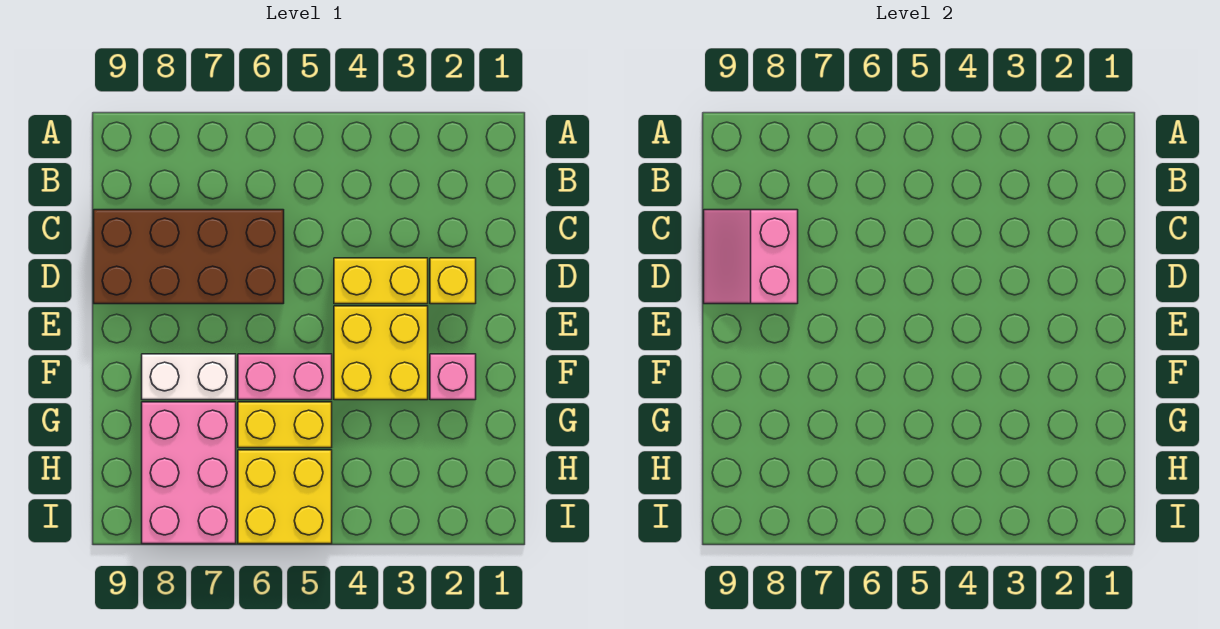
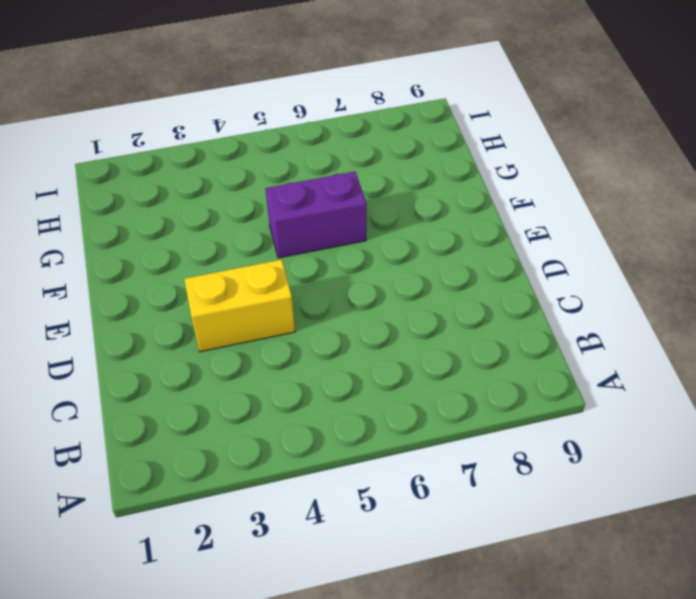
purple 1x2 brick [265,172,367,258] -> pink 1x2 brick [238,354,332,400]
none -> brown 2x4 brick [94,210,284,304]
none -> yellow 1x1 brick [430,258,476,304]

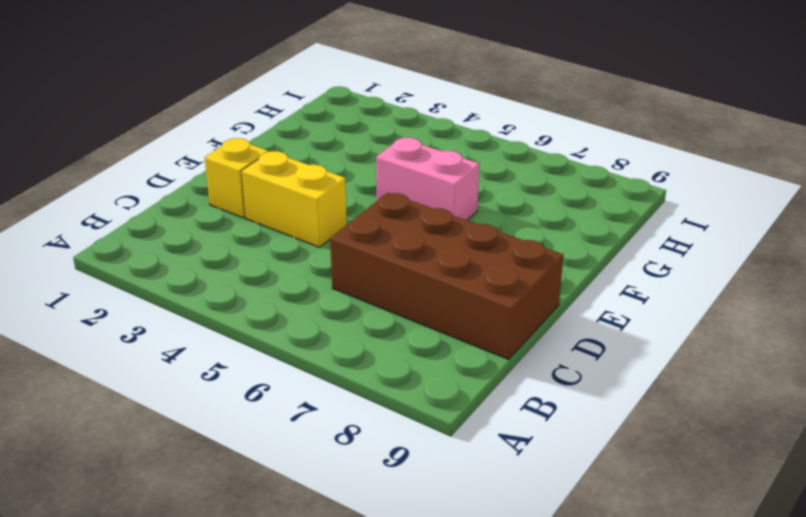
none -> yellow 2x2 brick [334,306,428,400]
none -> pink 1x1 brick [430,354,476,400]

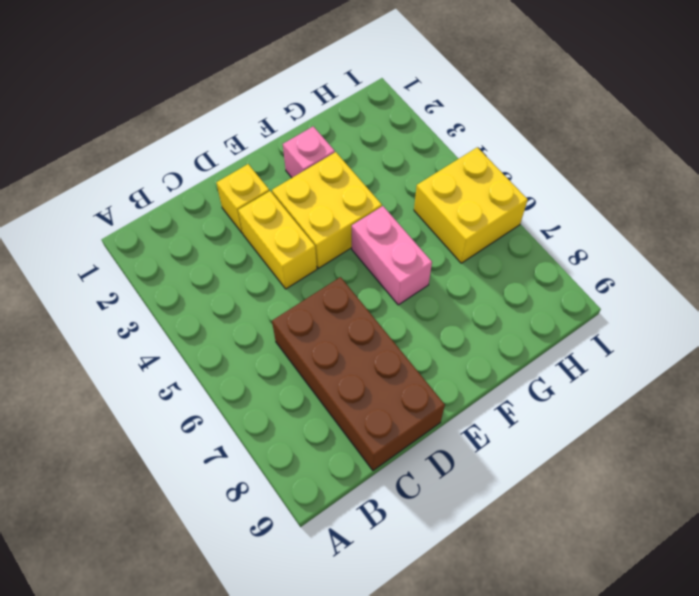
none -> white 1x2 brick [142,354,236,400]
none -> yellow 1x2 brick [238,402,332,448]

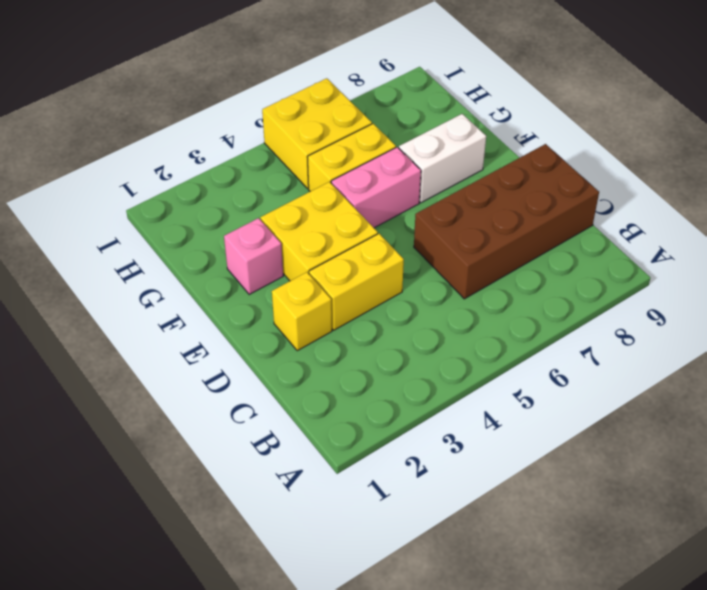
none -> pink 2x3 brick [142,402,236,544]
none -> pink 2x2 slope [704,210,798,304]

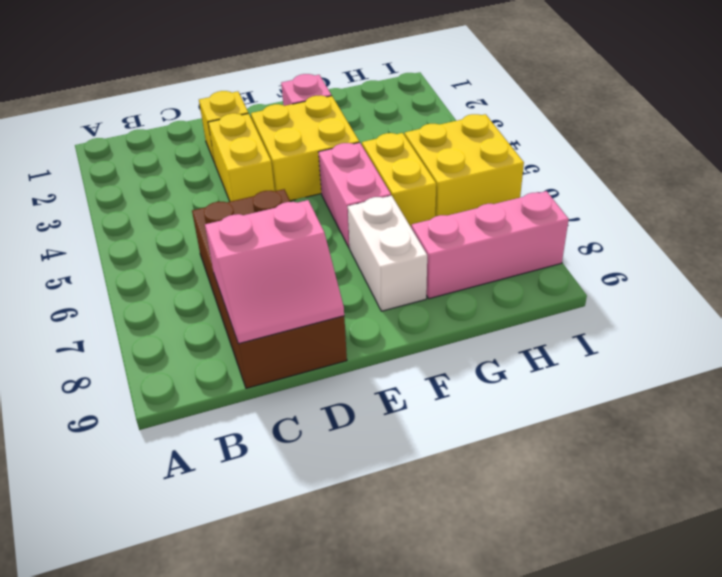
pink 1x3 brick [412,191,569,299] -> pink 2x3 brick [142,402,236,544]

